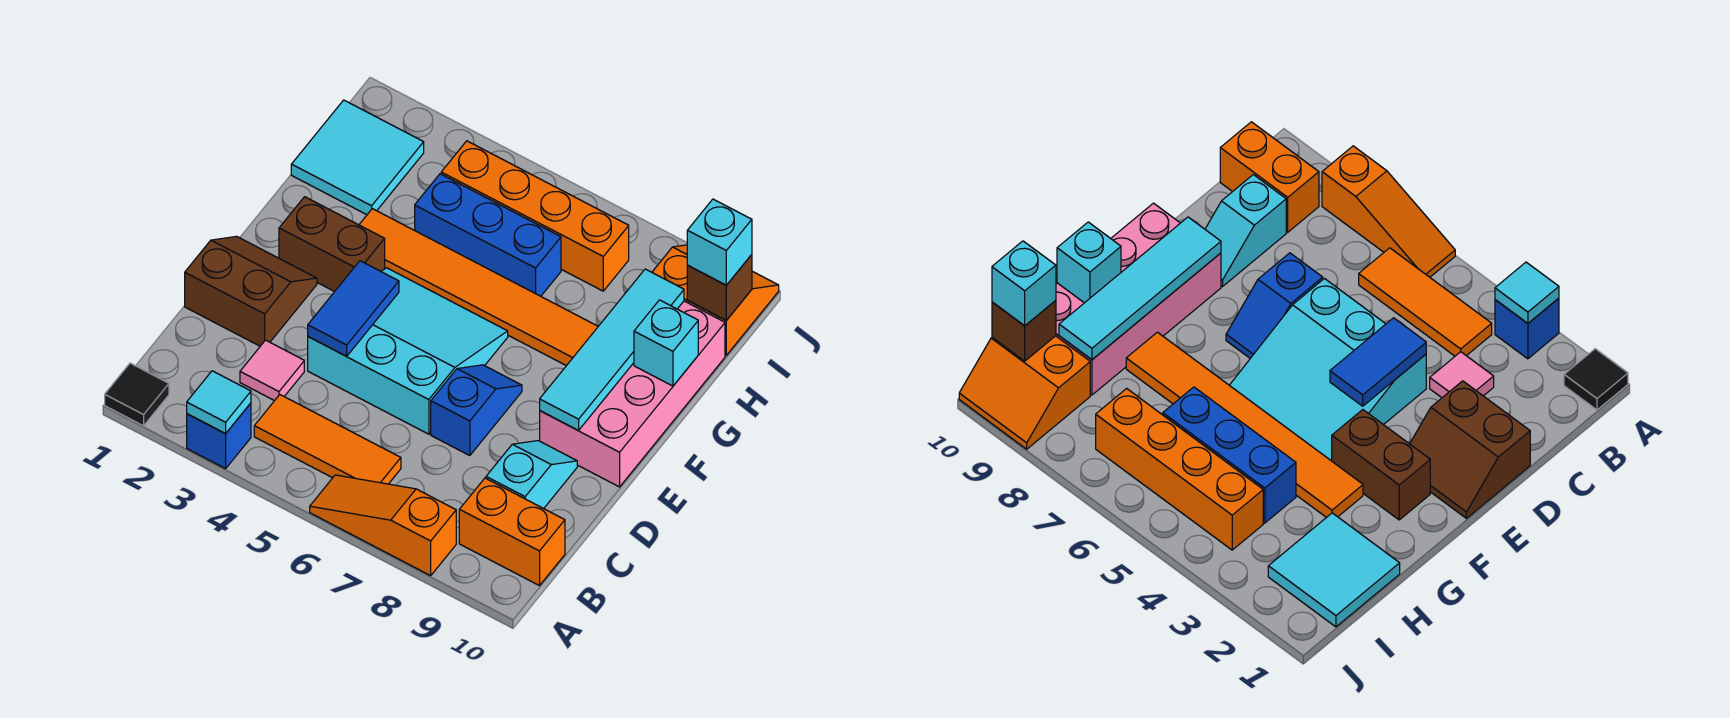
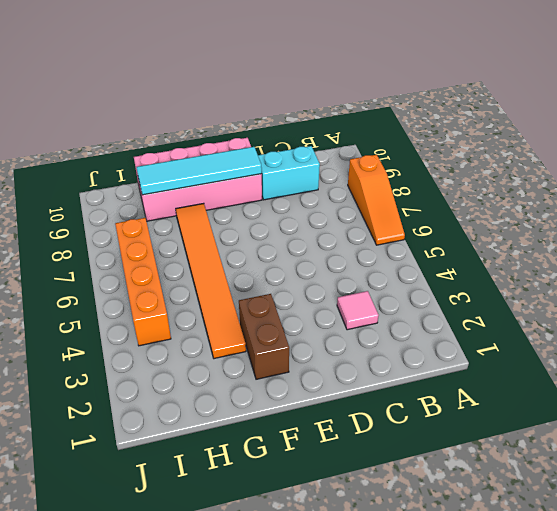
cyan 1x2 brick [258,146,320,200] -> cyan 1x2 slope [486,441,577,509]
none -> black 1x1 tile [105,363,169,426]
none -> blue 1x1 brick [187,403,251,469]
none -> orange 1x3 tile [254,395,401,484]

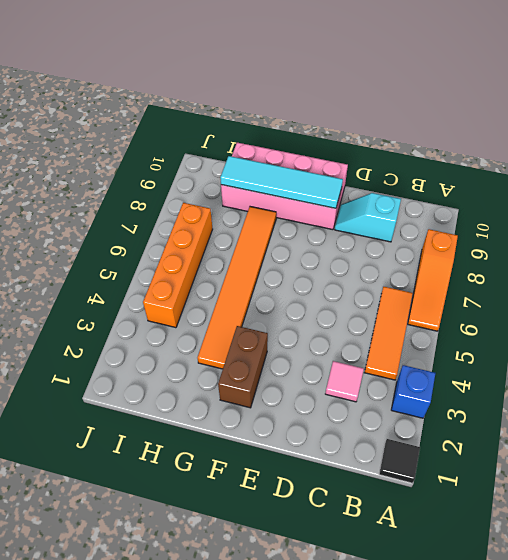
none -> orange 1x2 brick [459,478,565,586]
none -> brown 2x2 slope [185,236,317,346]
none -> cyan 3x3 slope [308,268,508,434]

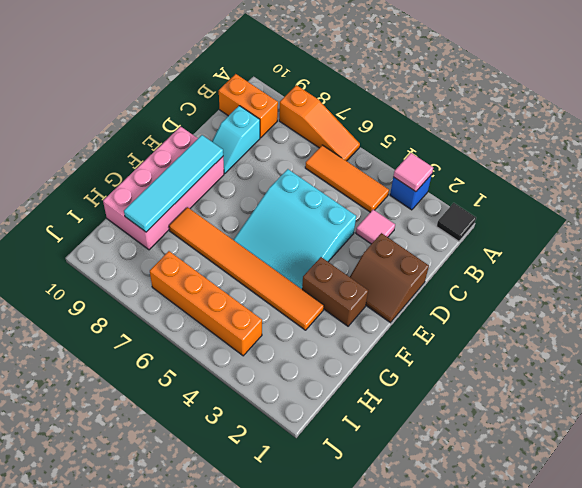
pink 1x1 tile [393,153,433,192] -> cyan 1x1 tile [187,371,251,434]
none -> blue 1x2 slope [431,365,522,456]
none -> cyan 2x2 tile [291,100,424,215]
none -> blue 1x3 brick [415,174,561,296]

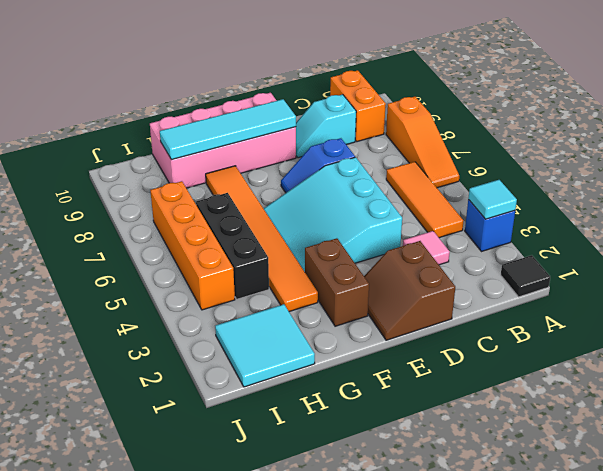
black 1x3 brick [196,193,269,299] -> blue 1x3 brick [415,174,561,296]
none -> orange 2x2 slope [652,245,779,355]
none -> blue 1x2 tile [308,261,399,356]
none -> cyan 1x1 brick [634,300,698,386]

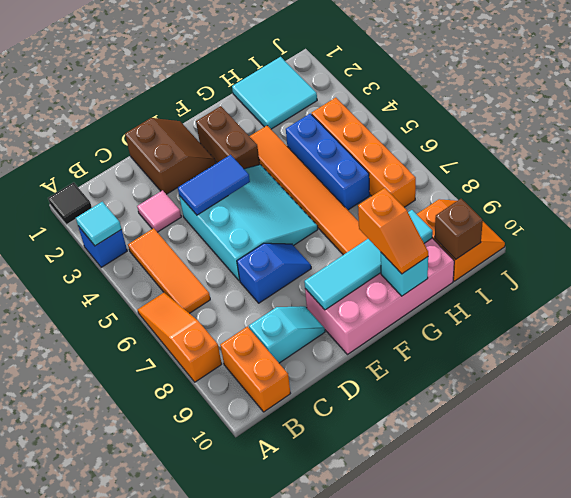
orange 1x2 slope [358,188,428,274] -> none
none -> cyan 1x1 brick [687,199,752,285]

